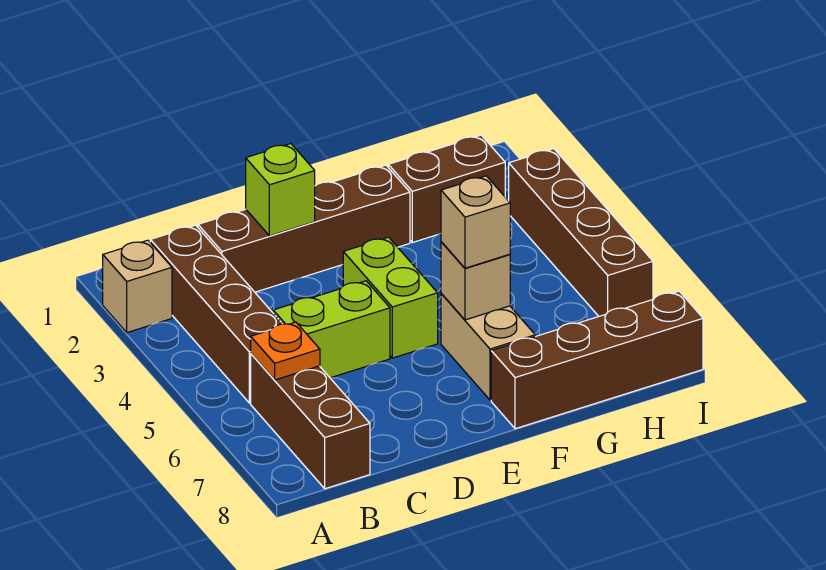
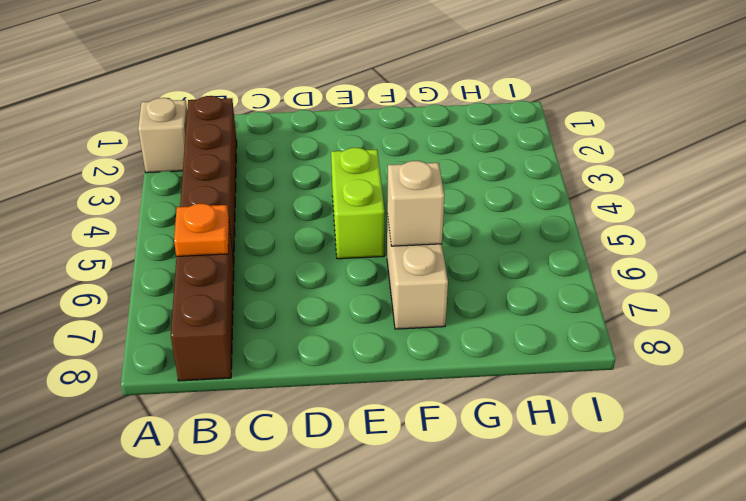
none -> brown 1x4 brick [198,165,410,292]
none -> lime 1x2 brick [273,281,390,378]
none -> brown 1x4 brick [491,291,703,429]

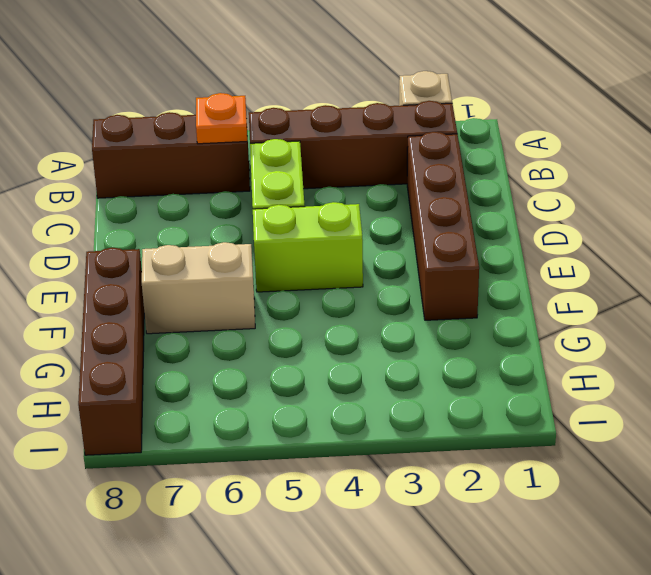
none -> brown 1x2 brick [388,135,505,243]
none -> brown 1x4 brick [509,149,653,316]
none -> lime 1x1 brick [246,144,315,236]

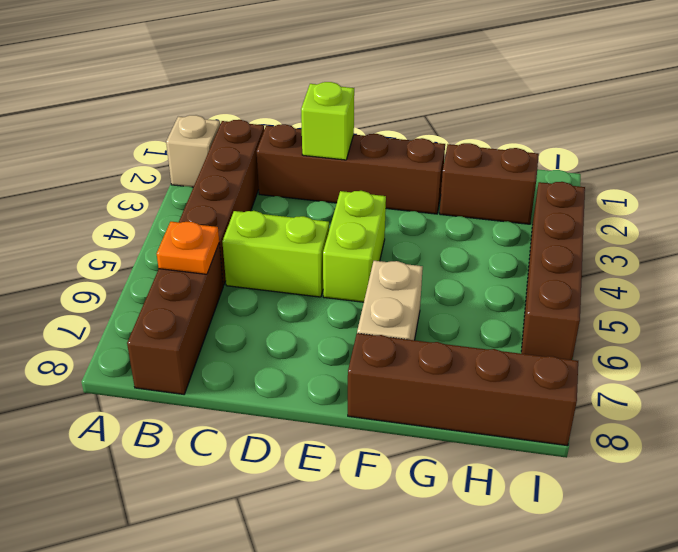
none -> tan 1x1 brick [441,242,510,320]
none -> tan 1x1 brick [441,176,510,268]

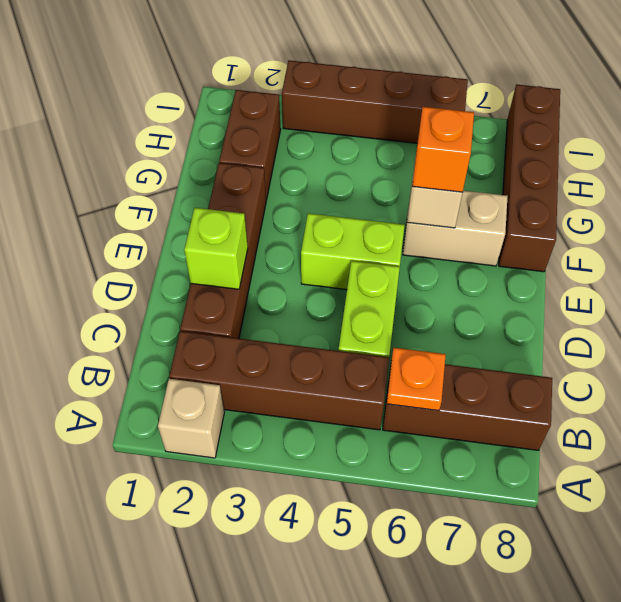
orange 1x1 brick [412,107,474,192] -> tan 1x1 brick [441,176,510,268]

